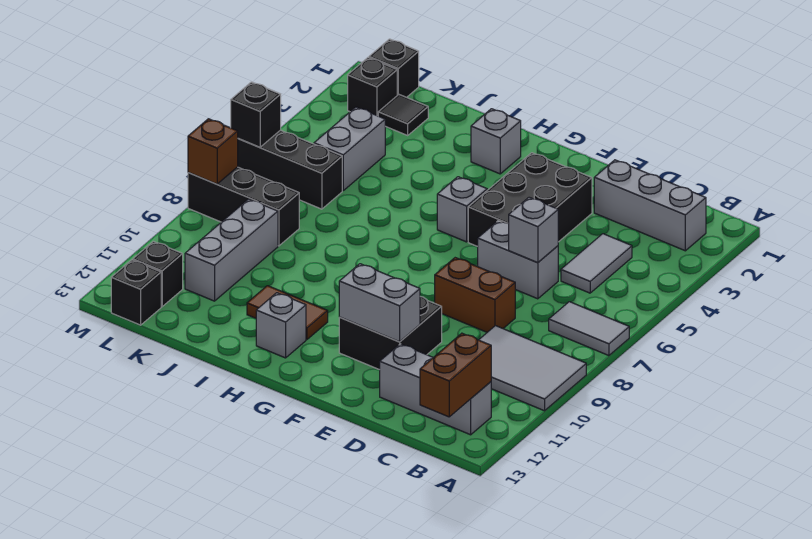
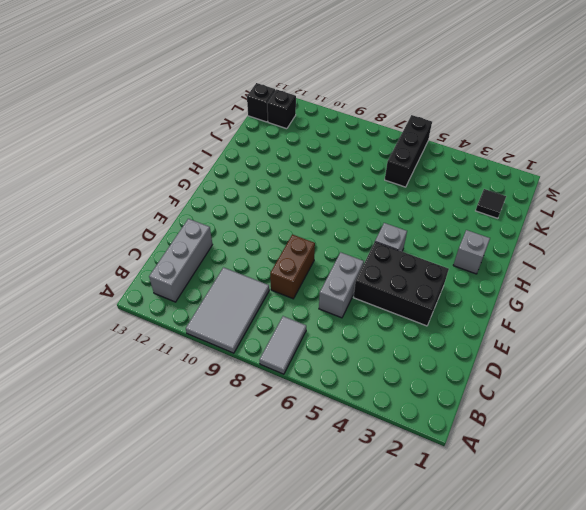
none -> grey 1x3 brick [594,160,706,251]
none -> grey 1x2 tile [561,234,632,293]
none -> black 2x2 brick [339,297,442,370]

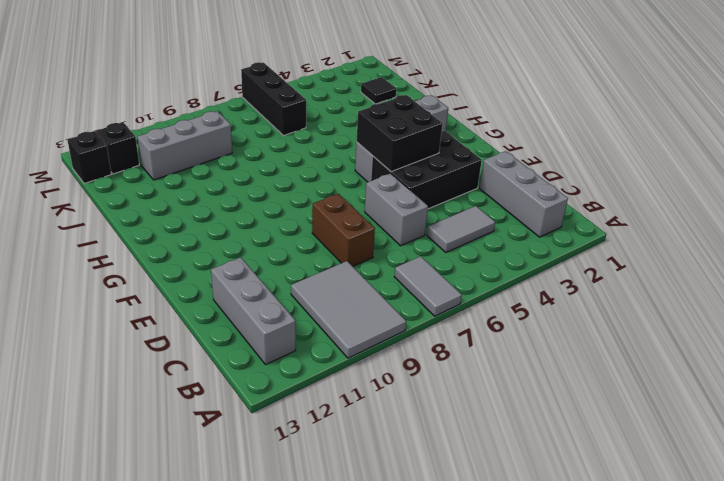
black 2x2 brick [357,95,443,172] -> black 2x2 brick moved to [339,297,442,370]
none -> brown 1x2 tile [247,286,328,339]
none -> grey 1x1 brick [256,293,306,358]
none -> grey 1x2 brick [314,107,385,191]

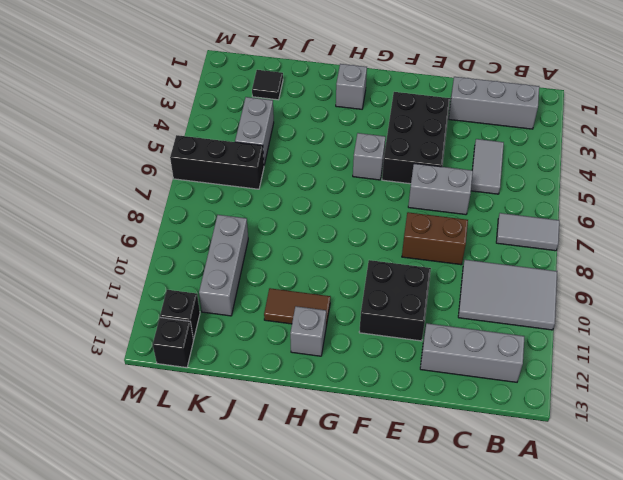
none -> black 1x3 brick [188,167,299,246]
none -> black 1x1 brick [369,39,419,97]
none -> black 1x1 brick [348,58,397,116]

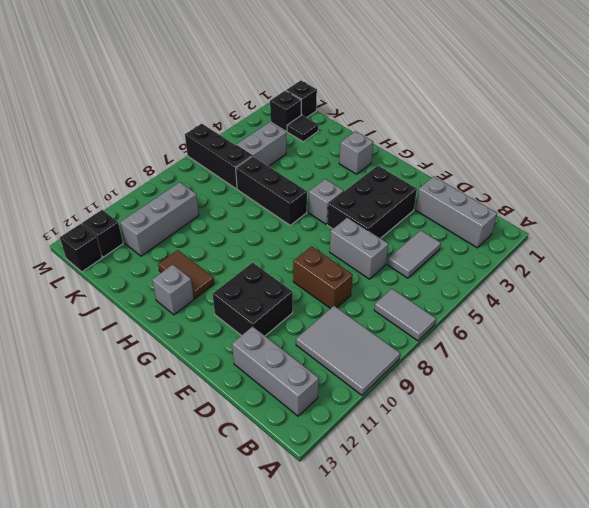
black 1x3 brick [236,156,307,225] -> black 1x3 brick moved to [188,167,299,246]
none -> brown 1x2 brick [420,333,491,417]
none -> grey 1x1 brick [509,197,558,263]
none -> grey 1x2 brick [339,264,420,342]

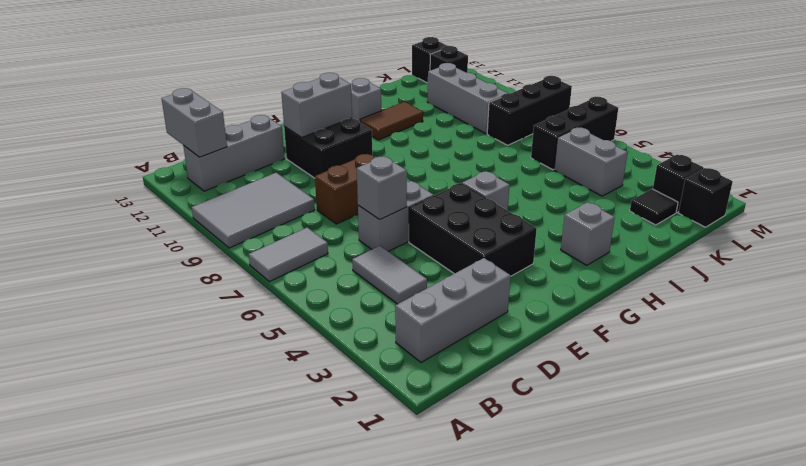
grey 1x2 brick [162,88,227,157] -> brown 1x2 brick [420,333,491,417]
none -> black 1x1 brick [231,82,281,147]
none -> brown 1x1 brick [188,119,238,184]

